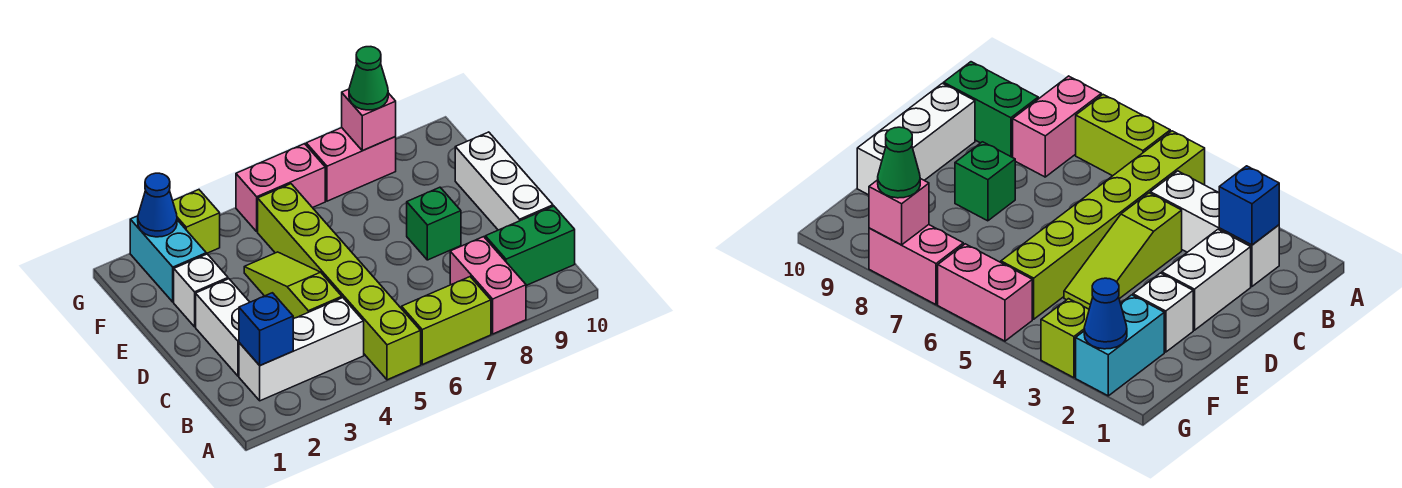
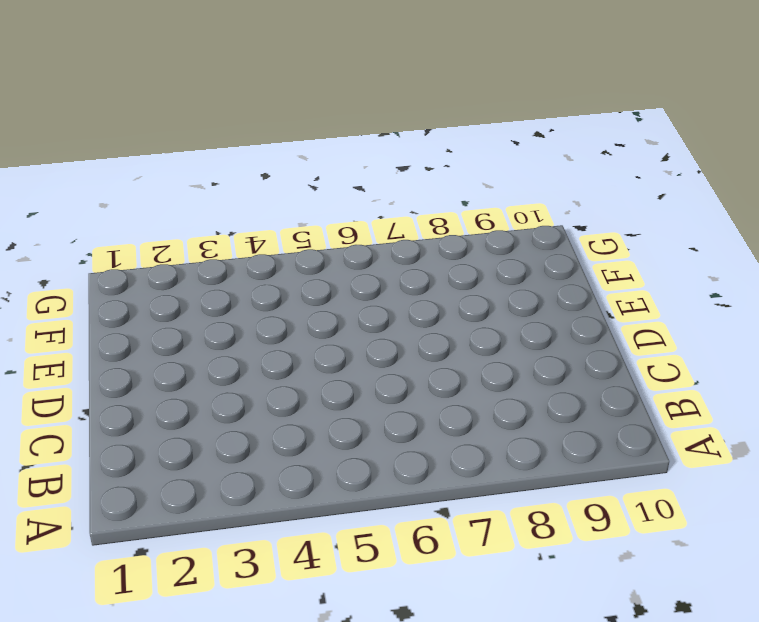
none -> lime 1x6 brick [258,184,421,380]
none -> lime 1x2 brick [402,277,491,364]
none -> pink 1x2 brick [450,237,526,334]

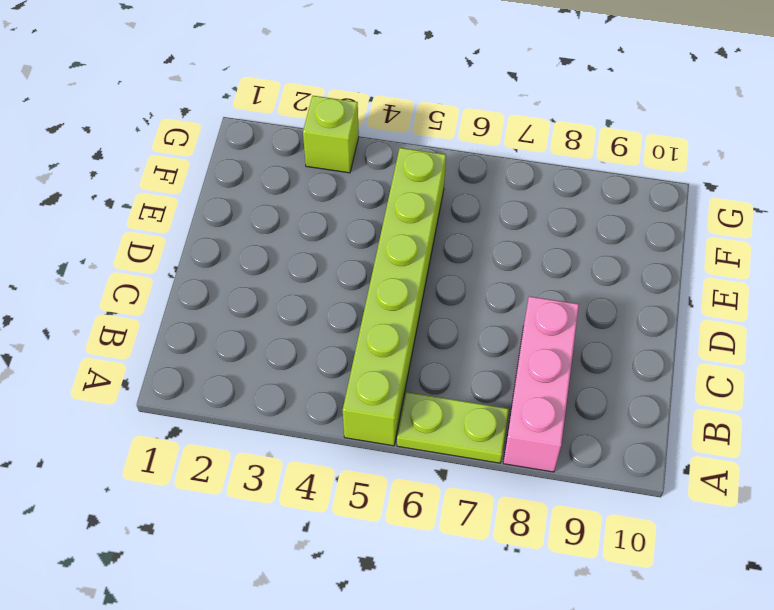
lime 1x2 plate [397,392,509,463] -> lime 1x2 brick [402,277,491,364]
pink 1x3 brick [503,296,579,472] -> pink 1x2 brick [450,237,526,334]
none -> white 1x3 brick [239,298,364,401]
none -> green 1x2 brick [485,206,575,285]
none -> white 1x2 brick [196,279,250,376]

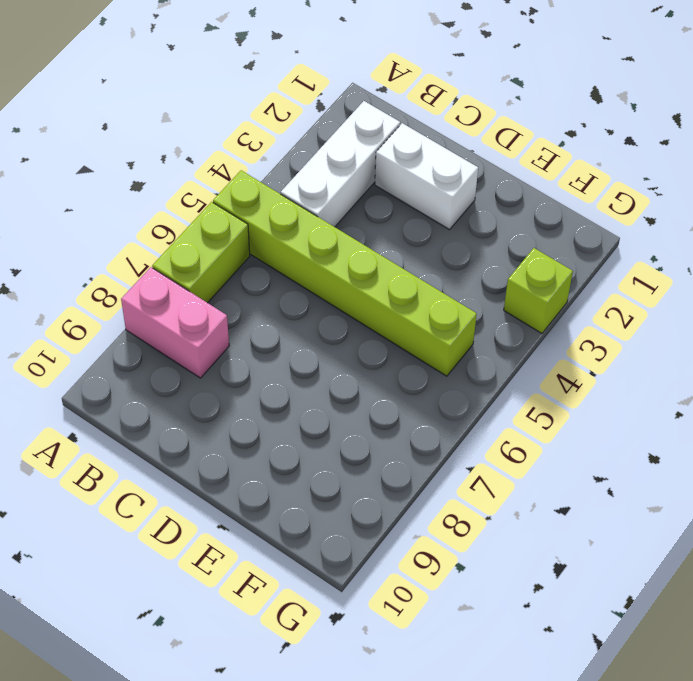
none -> green 1x2 brick [485,206,575,285]
none -> lime 1x3 slope [244,252,342,319]
none -> white 1x3 brick [455,132,553,230]

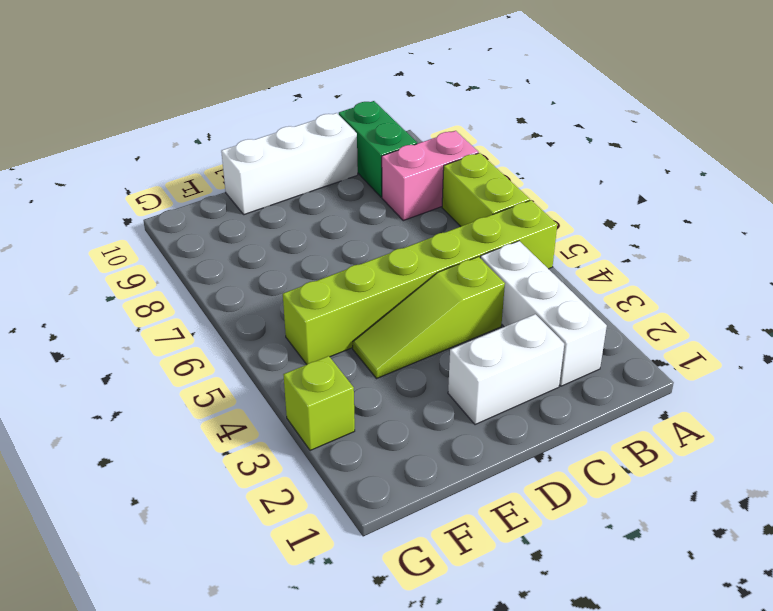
none -> green 1x1 brick [407,187,461,260]
none -> white 1x1 brick [174,254,228,327]
none -> cyan 1x2 brick [130,216,206,302]

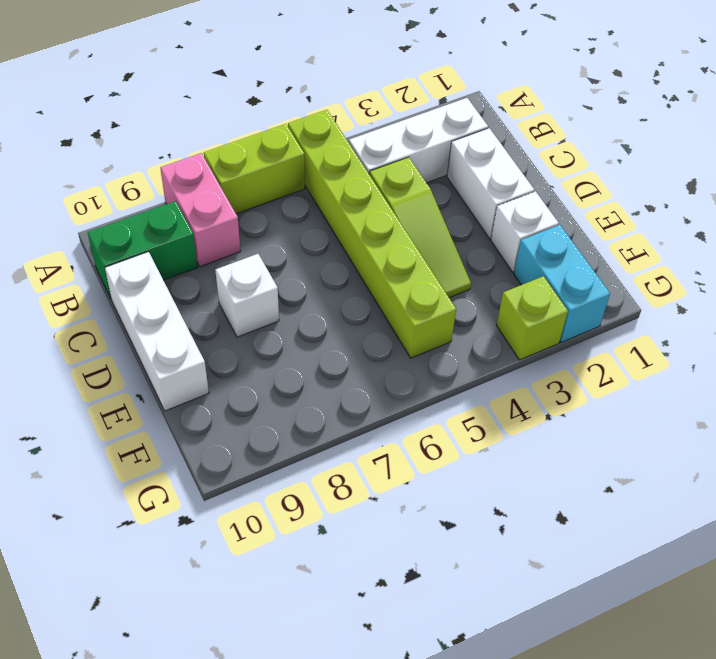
white 1x1 brick [215,254,279,337] -> green 1x1 brick [407,187,461,260]
none -> pink 1x2 brick [236,144,325,232]
none -> pink 1x2 brick [306,128,396,201]
none -> blue 1x1 brick [239,293,293,365]

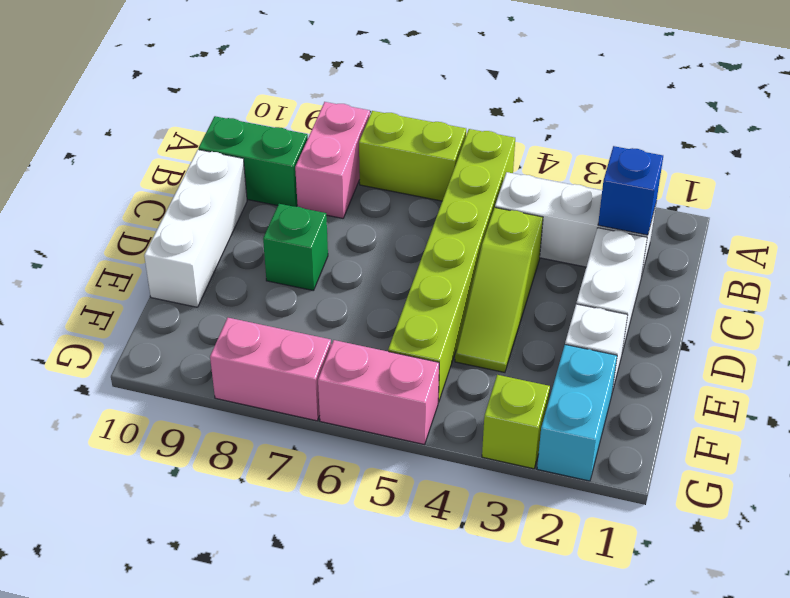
none -> blue 1x1 cone [138,173,177,237]
none -> pink 1x1 brick [342,89,396,150]
none -> green 1x1 cone [349,47,388,110]

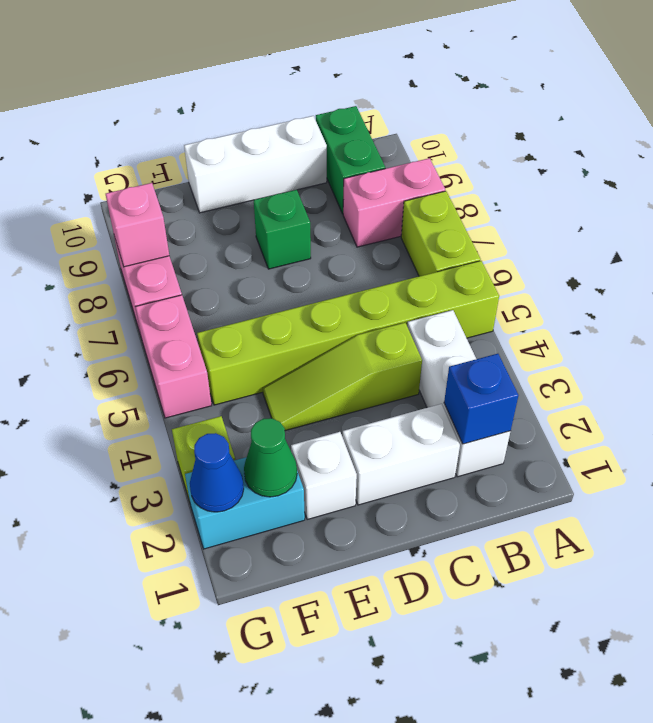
green 1x1 cone [244,418,297,497] -> green 1x1 cone moved to [349,47,388,110]

